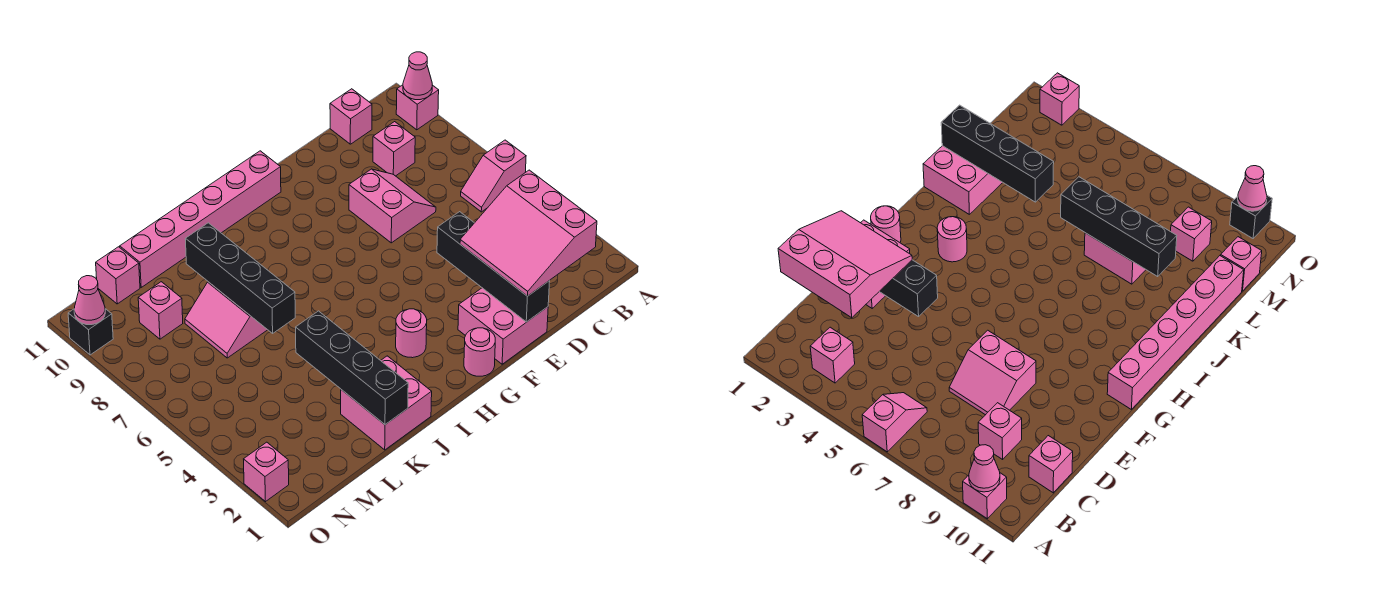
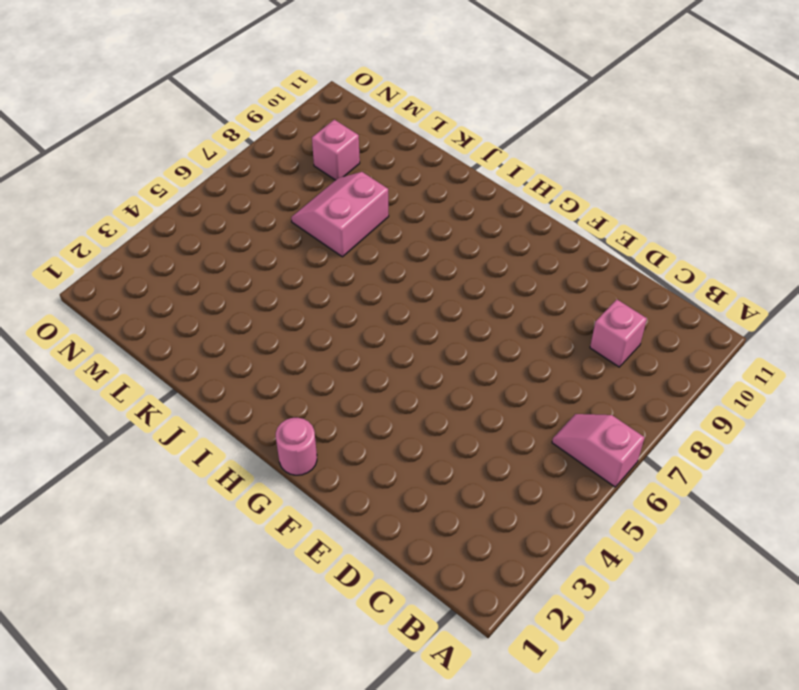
none -> pink 1x1 brick [396,85,439,130]
none -> pink 1x1 brick [810,327,855,383]
none -> pink 1x1 brick [330,89,372,144]

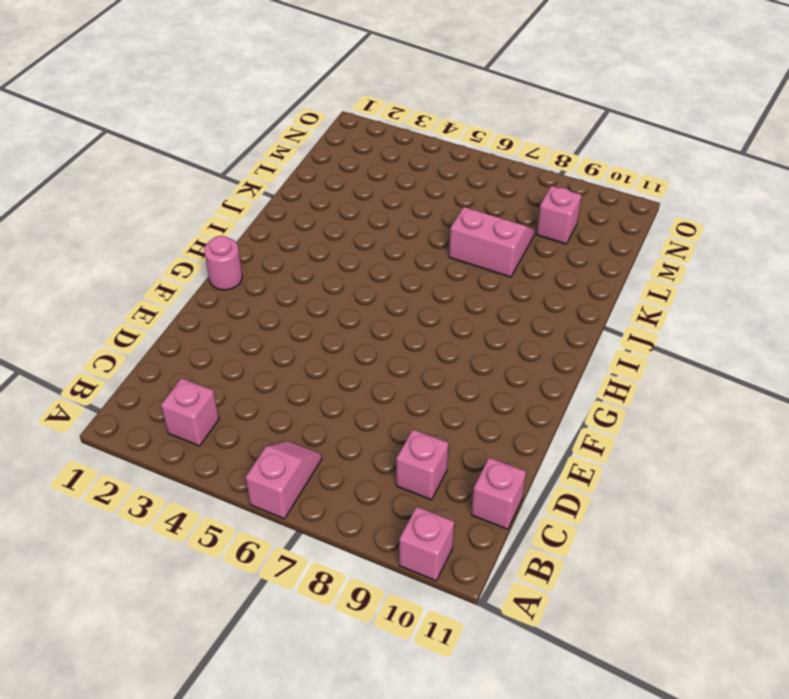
none -> pink 2x2 slope [349,169,436,243]
none -> pink 2x2 brick [458,288,548,364]
none -> pink 1x6 brick [120,151,281,287]

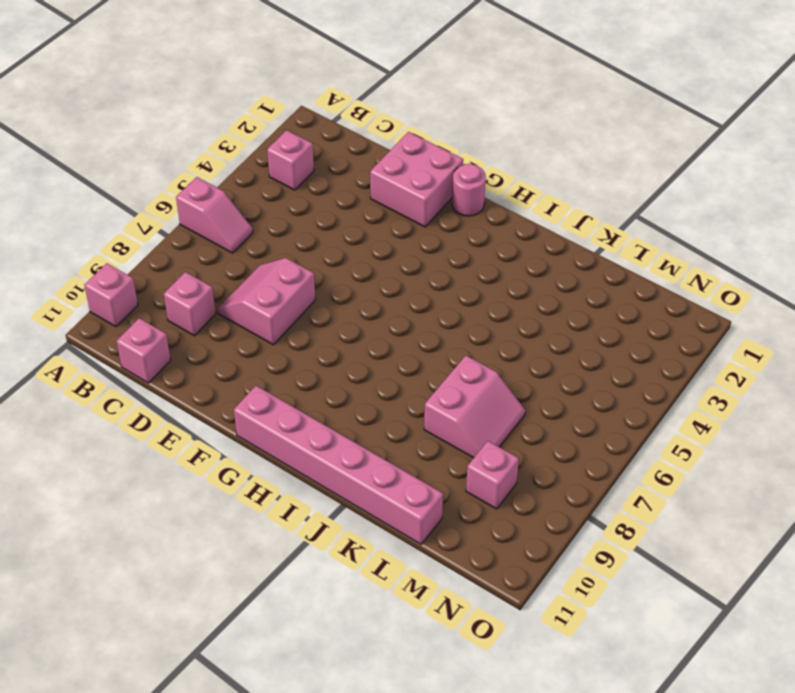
none -> pink 1x1 round brick [396,309,427,358]
none -> pink 2x2 brick [341,356,432,450]
none -> pink 1x1 brick [96,247,140,304]

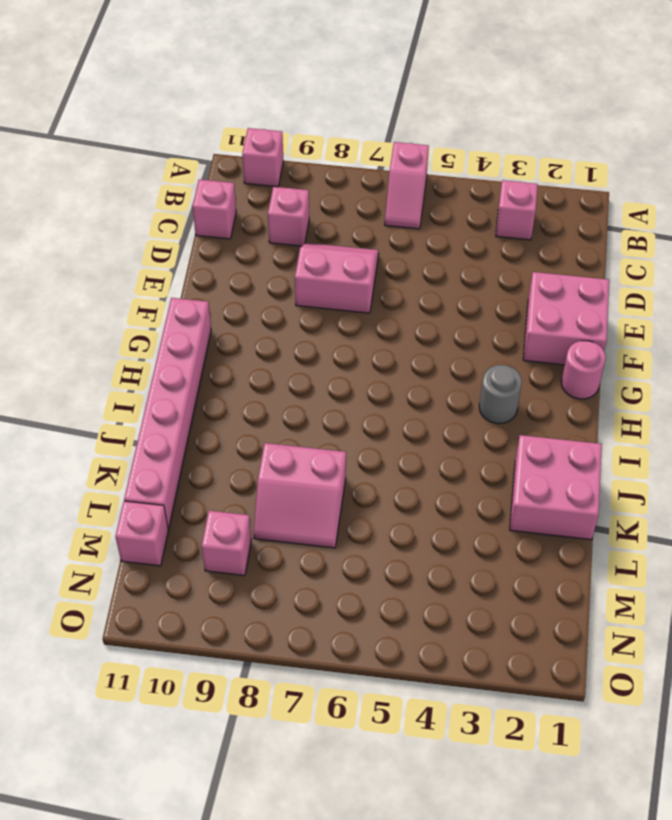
grey 1x1 round brick [479,365,522,424] -> pink 1x1 round brick [396,309,427,358]
none -> pink 1x1 brick [244,442,289,502]
none -> black 1x1 brick [68,309,113,355]
none -> pink 1x1 cone [403,52,432,100]

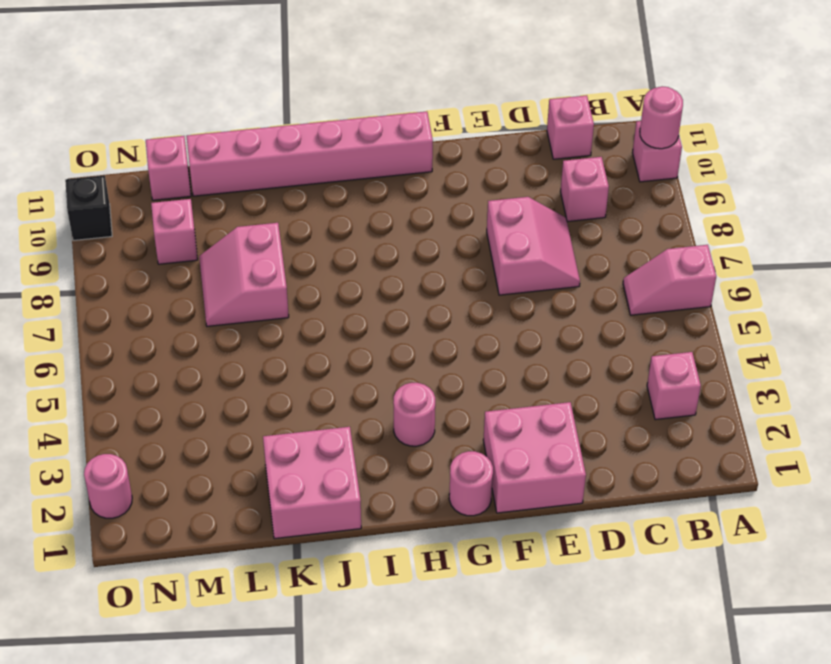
pink 1x1 round brick [640,86,683,149] -> pink 1x1 cone [403,52,432,100]
pink 1x1 round brick [84,454,132,518] -> pink 1x1 brick [244,442,289,502]
none -> black 1x4 brick [437,212,550,322]
none -> black 1x4 brick [296,311,408,425]
none -> black 1x4 brick [186,223,295,333]

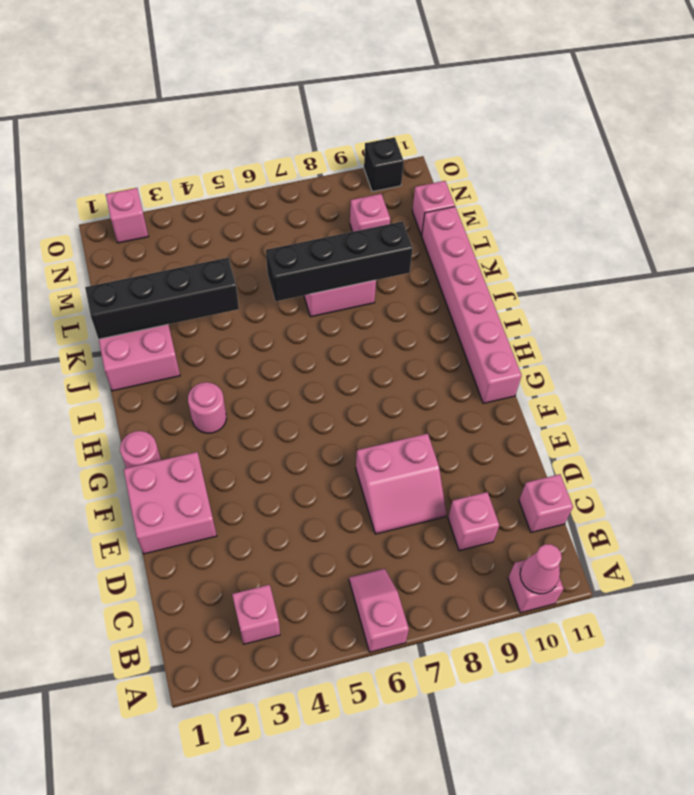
none -> black 1x4 brick [437,212,550,322]
none -> pink 1x1 cone [74,276,105,325]
none -> pink 3x3 slope [460,170,597,296]

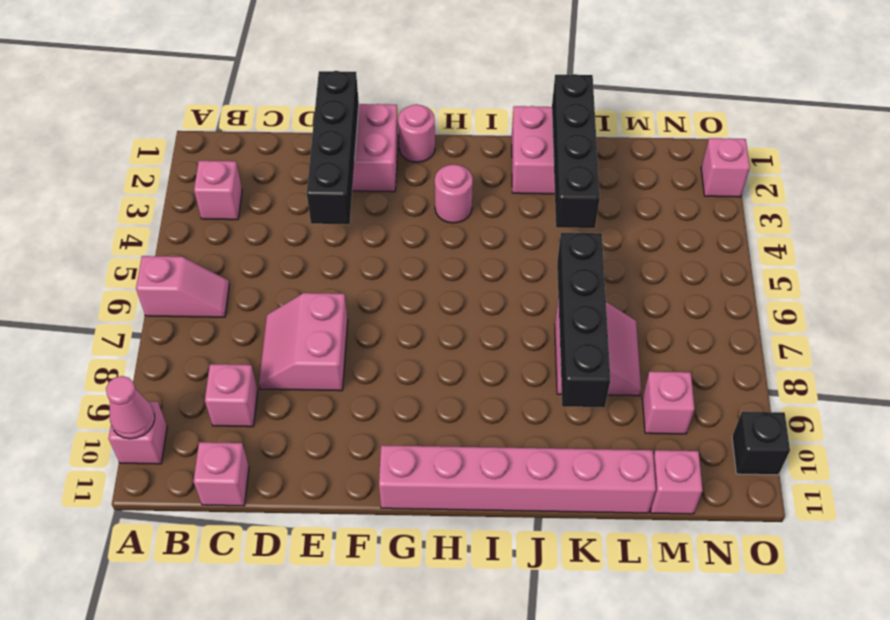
none -> pink 1x1 cone [74,276,105,325]
none -> pink 3x3 slope [460,170,597,296]

